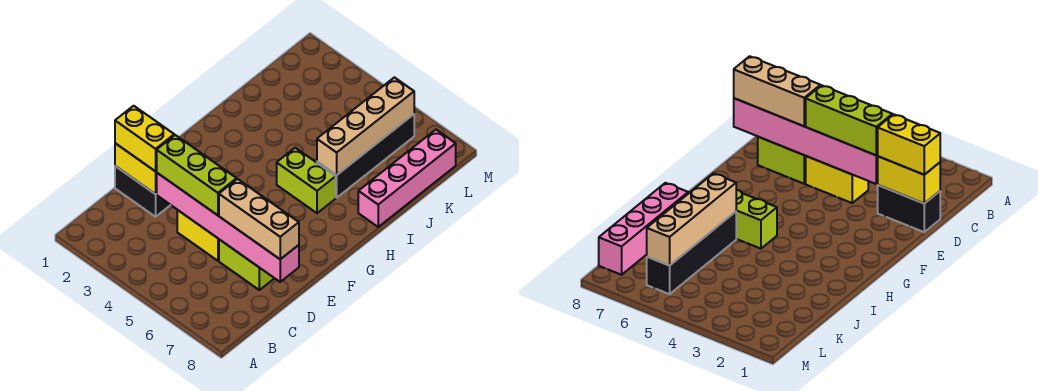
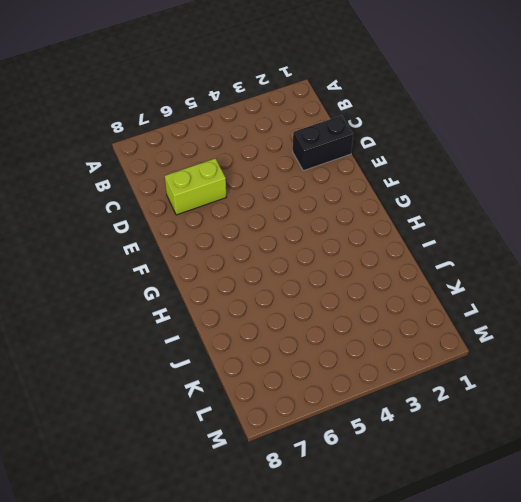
none -> yellow 1x2 brick [177,210,219,261]
none -> lime 1x2 brick [277,148,336,213]
none -> black 1x4 brick [317,114,414,198]

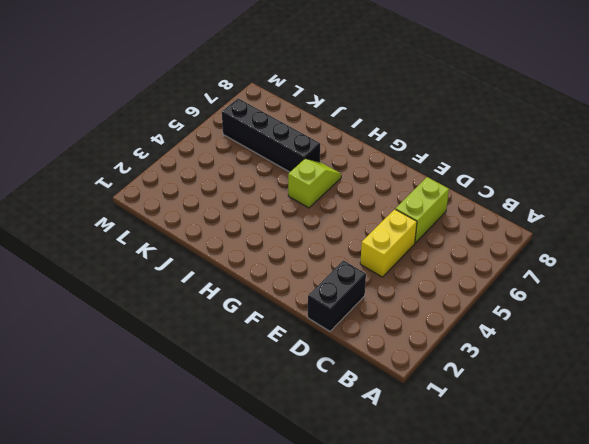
lime 1x2 slope [288,159,341,208] -> lime 1x2 brick [277,148,336,213]
none -> pink 1x4 brick [358,130,456,227]
none -> yellow 1x2 brick [115,143,157,194]
none -> pink 1x6 brick [157,173,299,282]

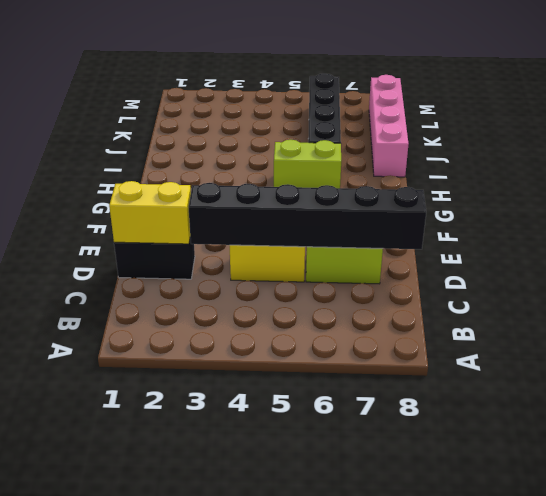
black 1x6 brick [188,183,426,249] -> pink 1x6 brick [157,173,299,282]
none -> tan 1x4 brick [317,77,414,175]
none -> yellow 1x2 brick [115,106,174,171]
none -> lime 1x3 brick [157,135,237,215]

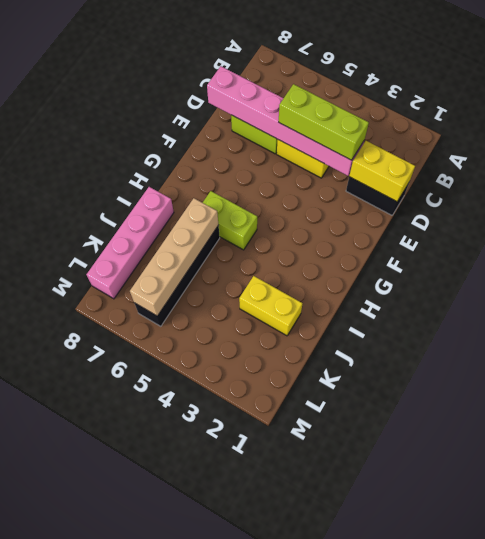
yellow 1x2 brick [239,276,302,336] -> yellow 1x2 brick moved to [115,106,174,171]
none -> tan 1x3 brick [219,179,299,259]

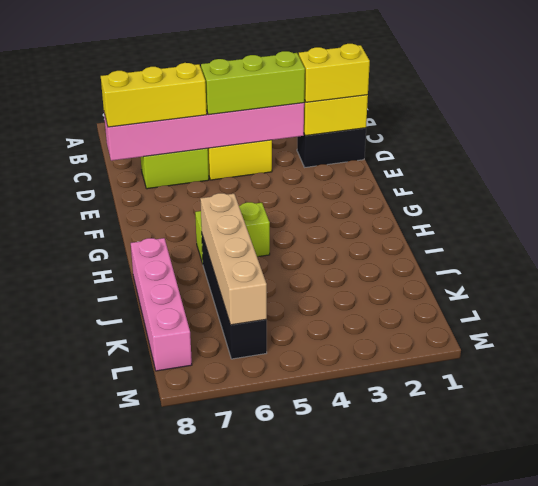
yellow 1x3 brick [101,63,207,127] -> tan 1x3 brick [219,179,299,259]

